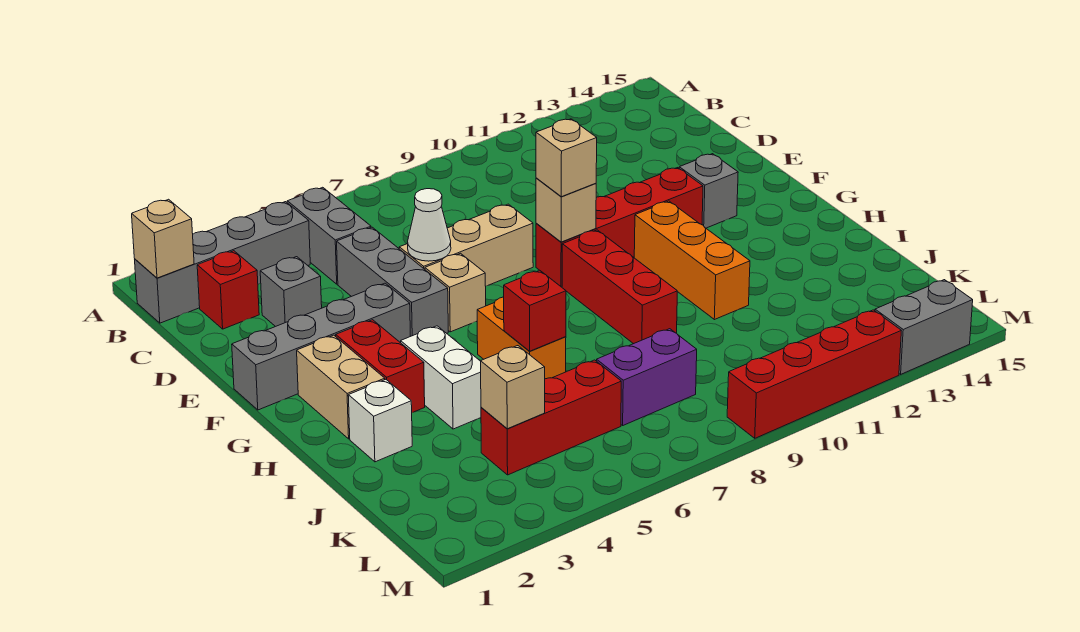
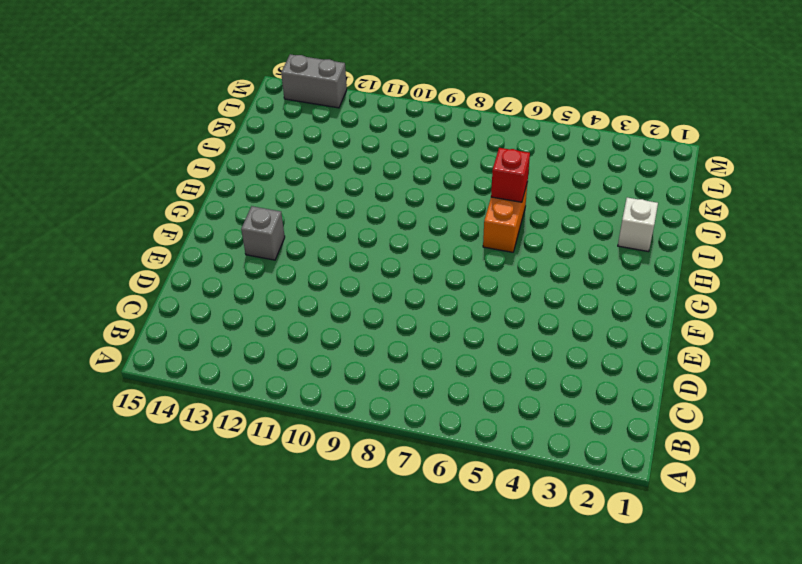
none -> grey 1x4 brick [135,202,310,323]
none -> grey 1x2 brick [287,187,371,284]
none -> red 1x1 brick [197,251,259,329]

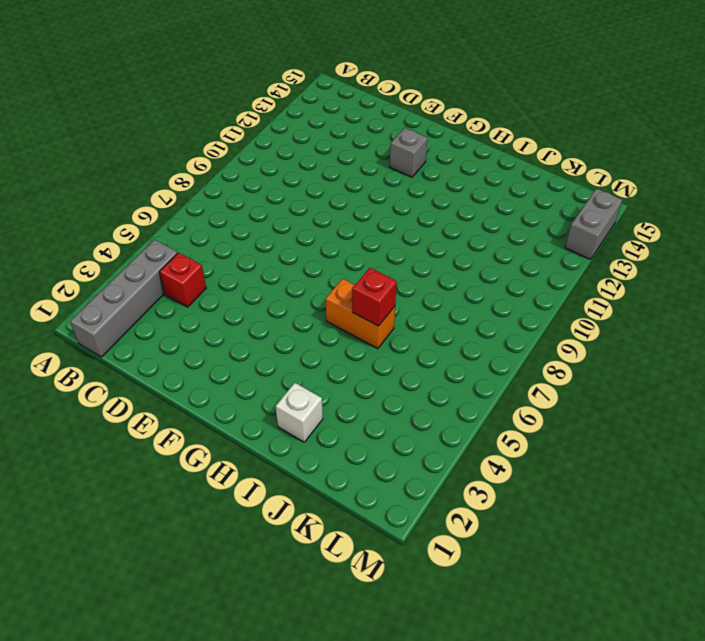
red 1x1 brick [160,252,206,307] -> red 1x1 brick moved to [197,251,259,329]
none -> grey 1x2 brick [287,187,371,284]
none -> grey 1x1 brick [260,257,322,327]
none -> grey 1x3 brick [337,227,448,336]

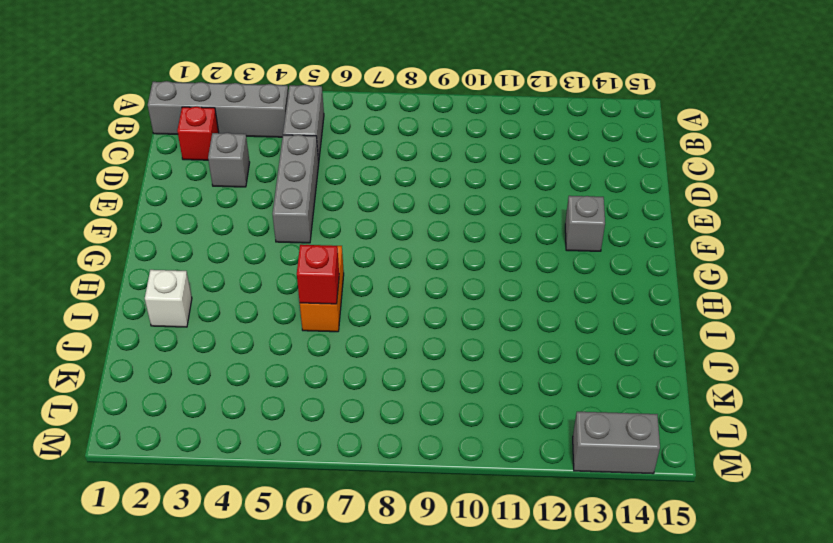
none -> tan 1x3 brick [399,204,533,286]
none -> grey 1x4 brick [232,283,410,410]
none -> tan 1x1 brick [425,253,486,332]

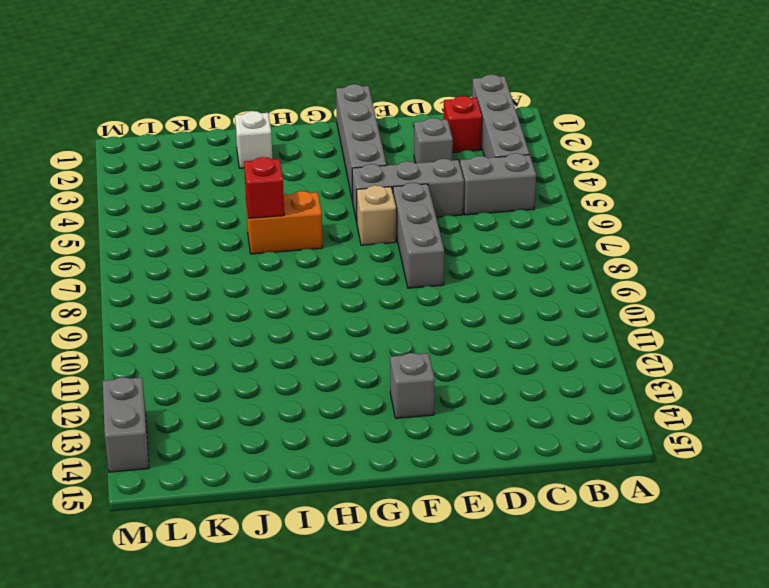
grey 1x3 brick [393,183,444,288] -> tan 1x3 brick [399,204,533,286]
none -> red 1x4 brick [536,168,703,287]
none -> tan 1x2 brick [297,335,385,439]
none -> red 1x2 brick [336,320,425,413]

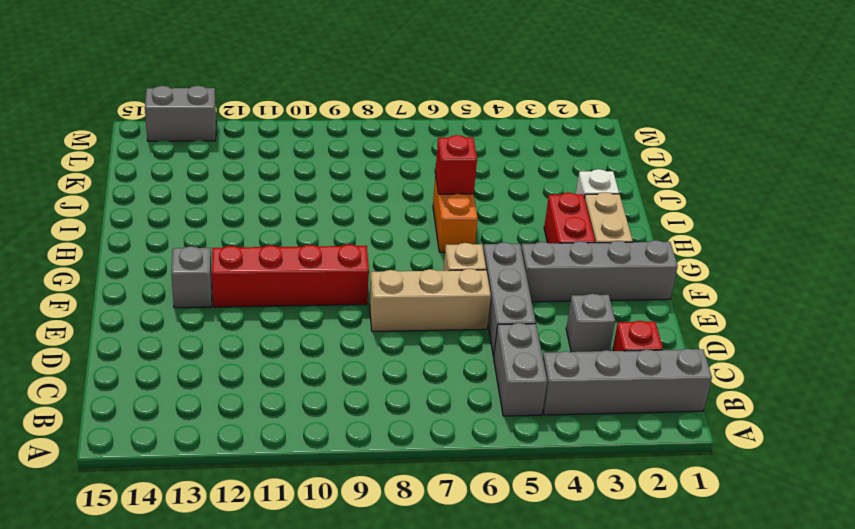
none -> red 1x3 brick [562,230,677,344]
none -> orange 1x3 brick [634,201,750,320]
none -> white 1x2 brick [401,326,481,429]

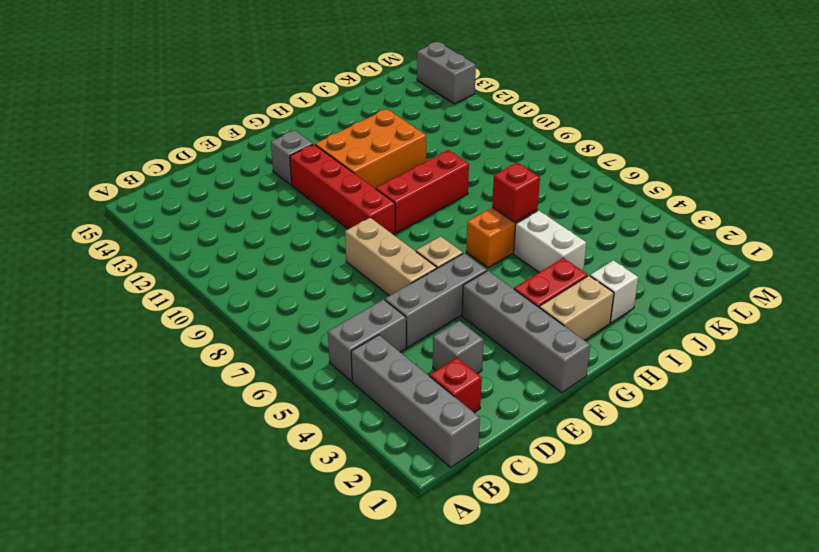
orange 2x3 brick [315,109,426,189] -> orange 1x3 brick [634,201,750,320]
white 1x2 brick [514,210,586,272] -> white 1x2 brick turned to [401,326,481,429]
none -> red 1x3 brick [481,360,621,475]
none -> purple 1x2 brick [597,329,697,425]
none -> red 1x4 brick [727,310,901,438]

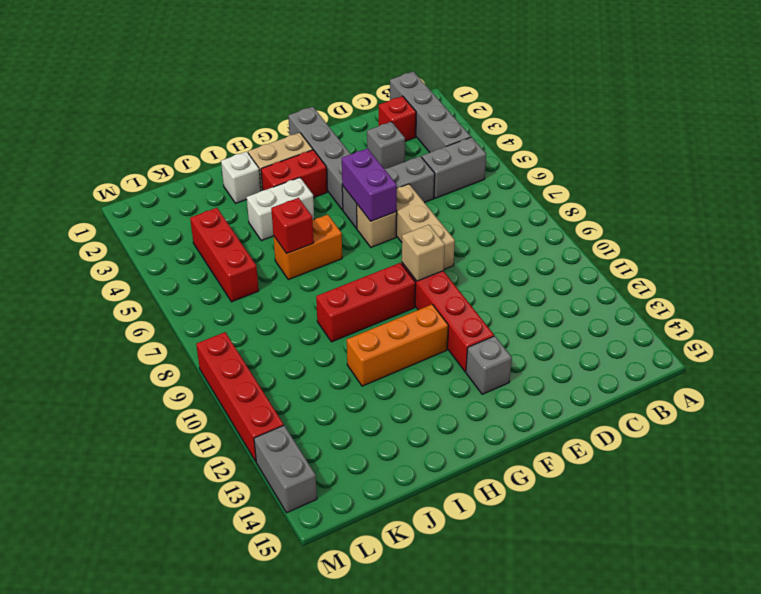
purple 1x2 brick [342,148,397,221] -> purple 1x2 brick moved to [597,329,697,425]
none -> tan 1x1 brick [132,199,194,278]
none -> white 1x1 cone [408,189,451,261]
none -> tan 1x1 brick [481,346,545,429]

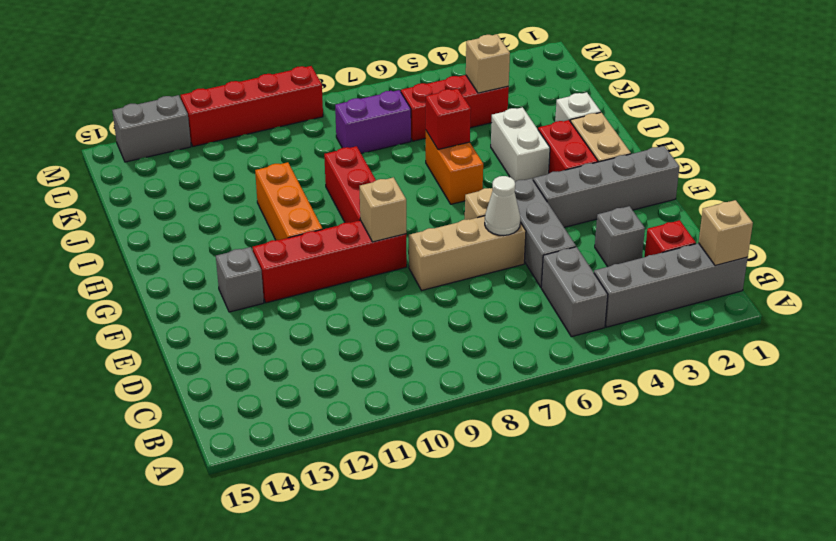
none -> tan 1x1 brick [536,119,597,197]

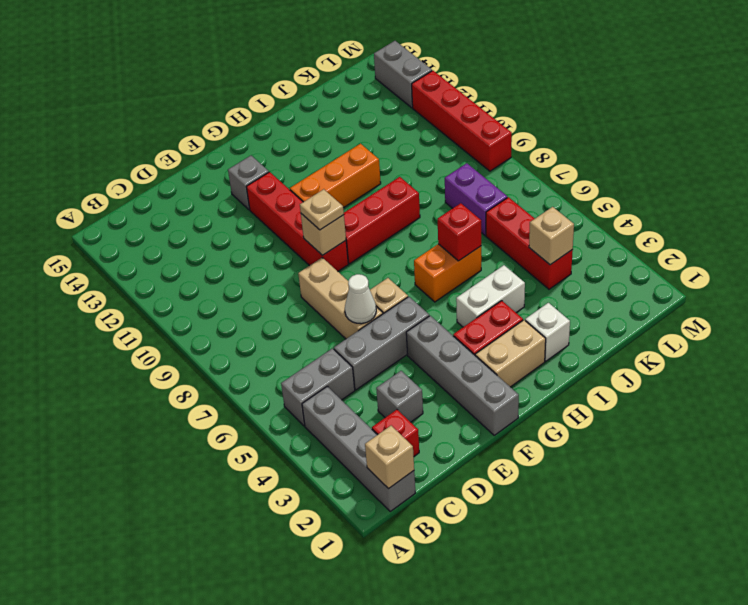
tan 1x1 plate [300,189,344,230] -> tan 1x1 brick [536,119,597,197]

